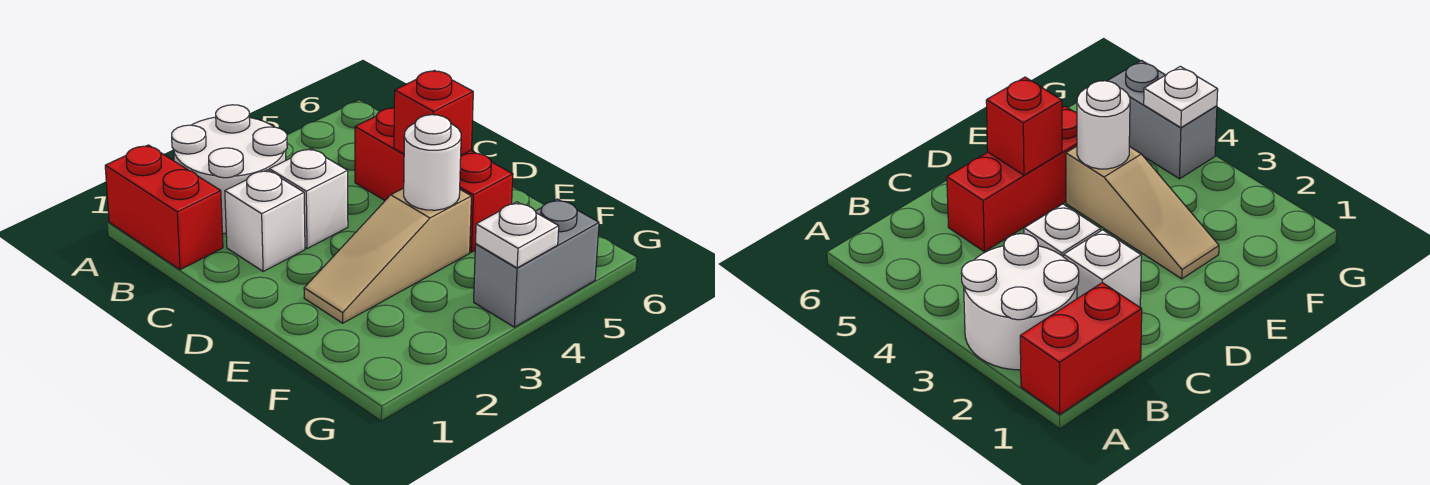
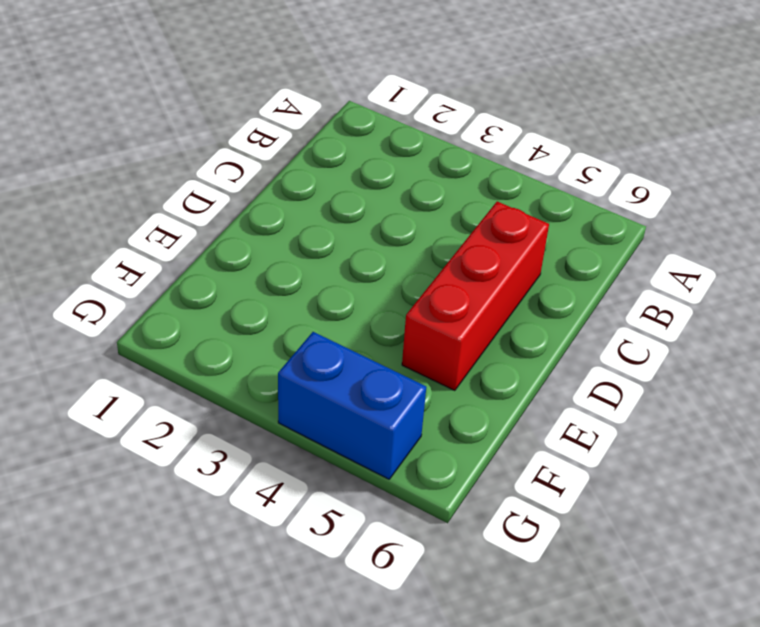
blue 1x2 brick [278,332,426,479] -> grey 1x2 brick [474,199,599,327]
none -> red 1x2 brick [105,145,223,270]
none -> white 2x2 round brick [172,105,287,233]

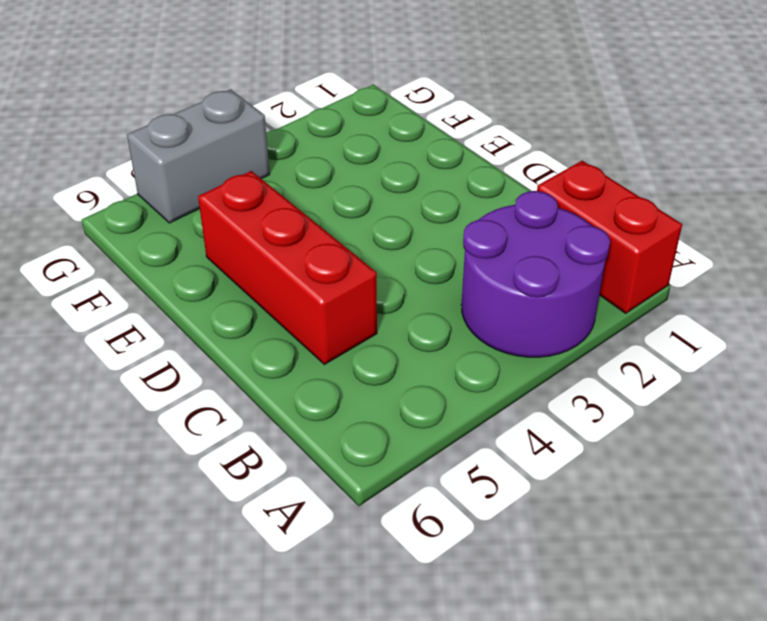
purple 2x2 round brick [461,191,610,357] -> white 2x2 round brick [172,105,287,233]
none -> white 1x1 brick [225,170,305,271]
none -> white 1x1 brick [269,148,348,249]

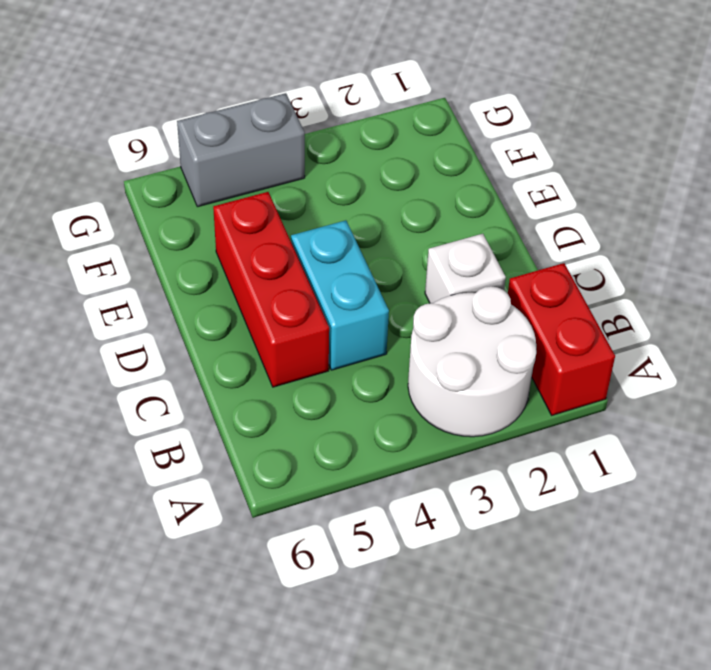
cyan 1x2 brick [291,220,389,370] -> none
none -> white 1x1 brick [269,148,348,249]
none -> tan 1x3 slope [304,188,471,323]

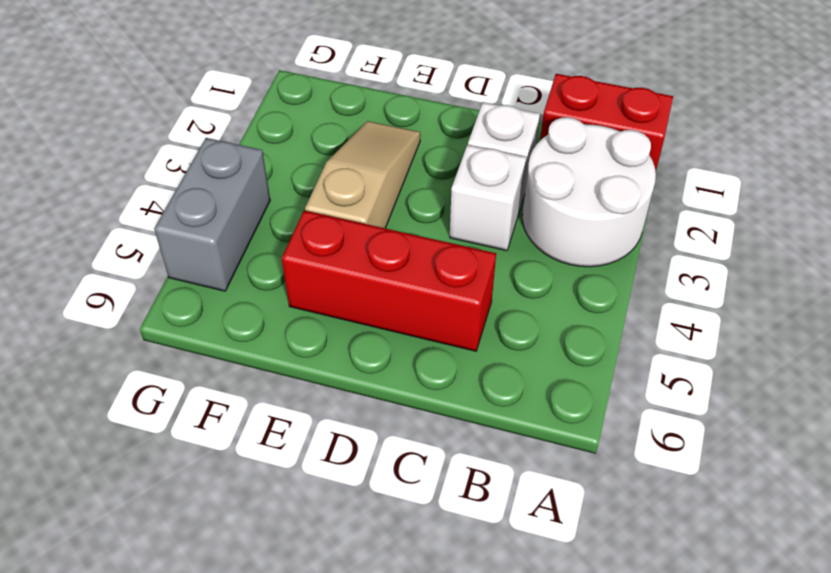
none -> red 1x1 brick [394,71,473,155]
none -> white 1x1 round brick [404,115,461,210]

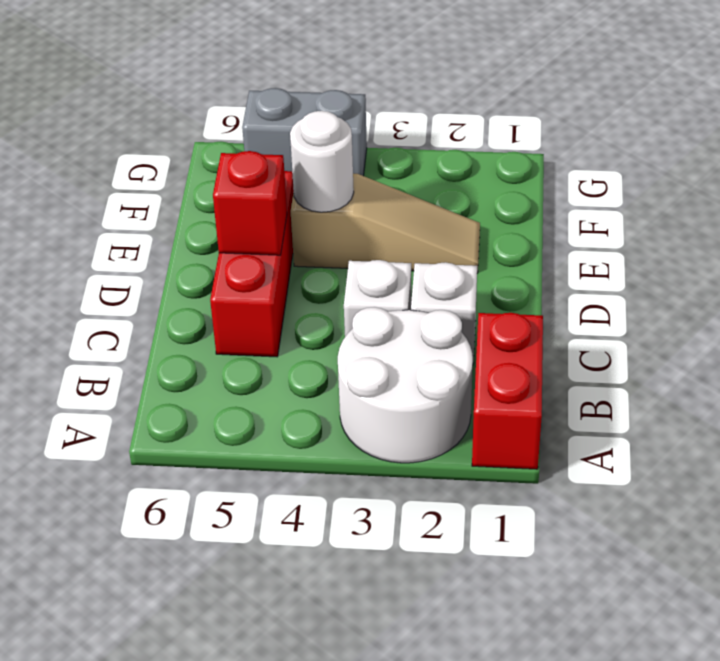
none -> white 1x1 plate [476,202,559,268]

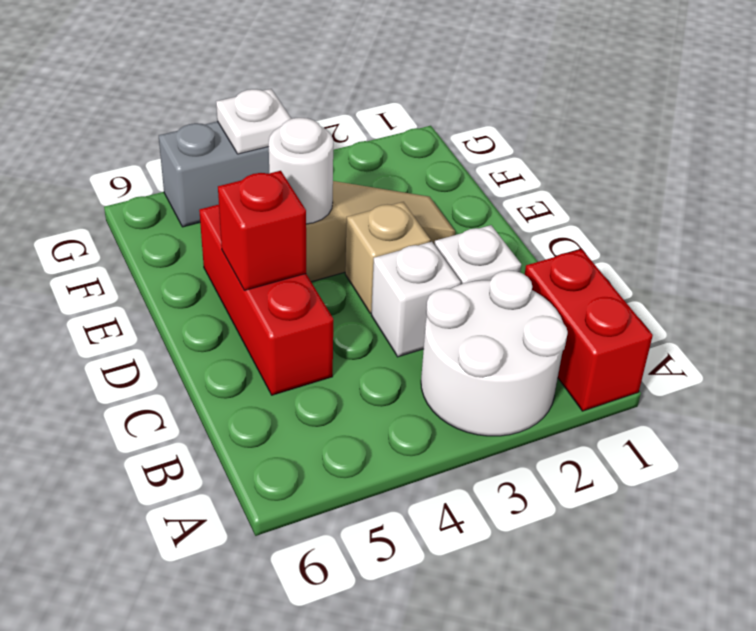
tan 1x1 brick [345,202,430,313] -> none

